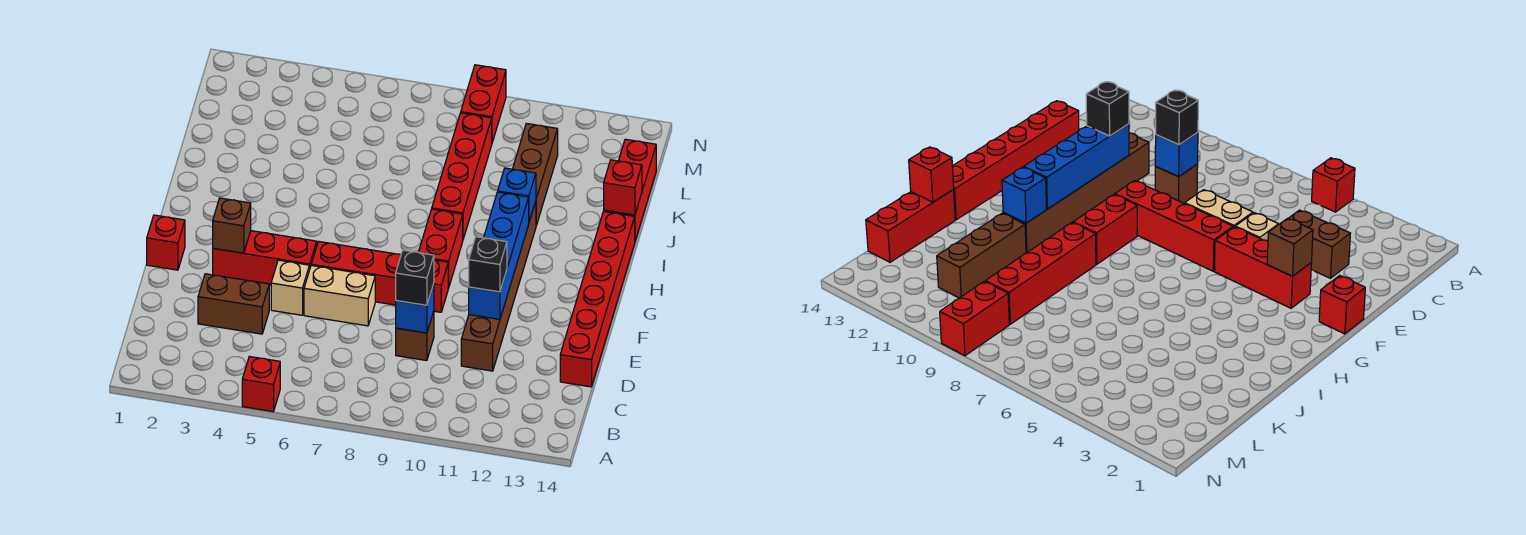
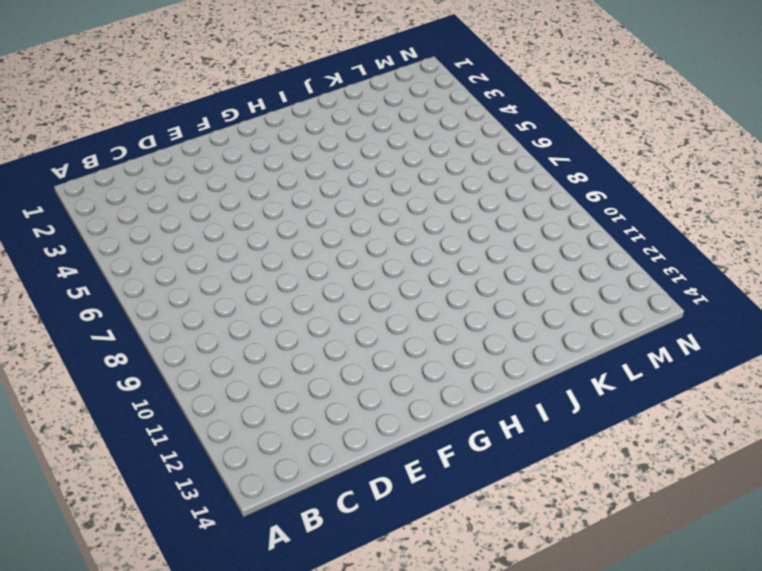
none -> red 1x1 brick [242,356,280,412]
none -> brown 1x2 brick [198,274,269,334]
none -> brown 1x1 brick [396,311,434,361]

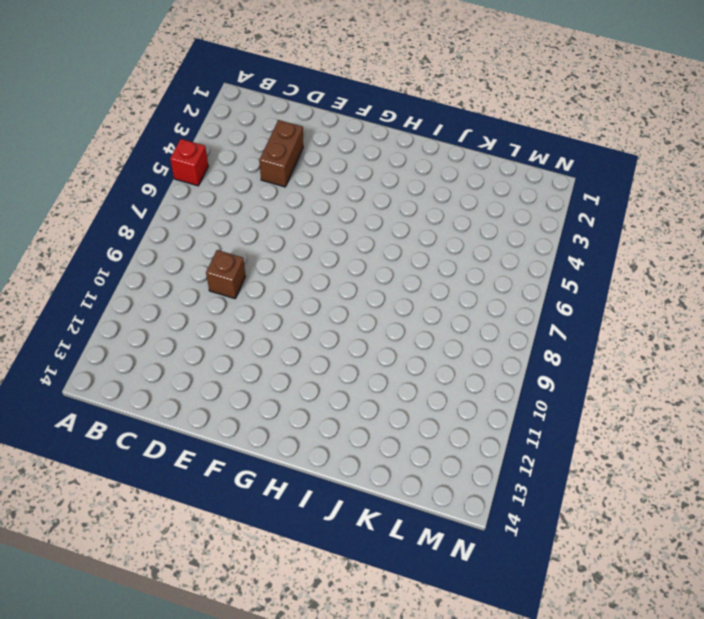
none -> brown 1x6 brick [461,202,536,371]
none -> red 1x6 brick [560,211,635,387]
none -> tan 1x1 brick [271,260,309,315]

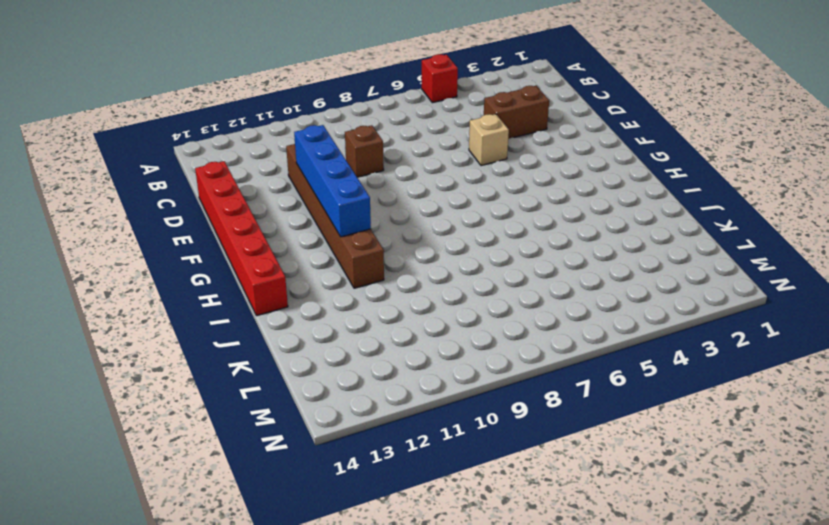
none -> tan 1x2 brick [304,266,375,326]
none -> red 1x1 brick [147,215,185,270]
none -> red 1x3 brick [213,231,317,285]

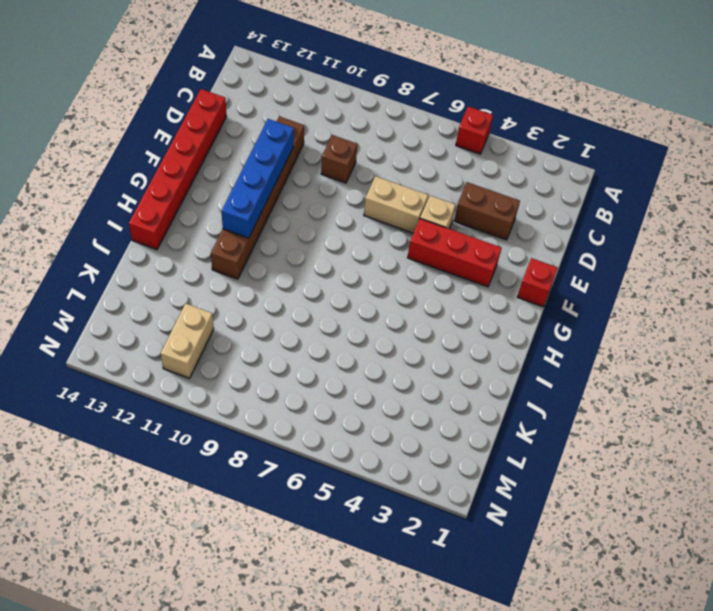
tan 1x2 brick [161,304,214,378] -> brown 1x3 brick [513,123,558,225]
none -> red 1x4 brick [311,241,448,312]
none -> red 1x2 brick [419,209,463,288]
none -> red 1x4 brick [432,113,492,239]

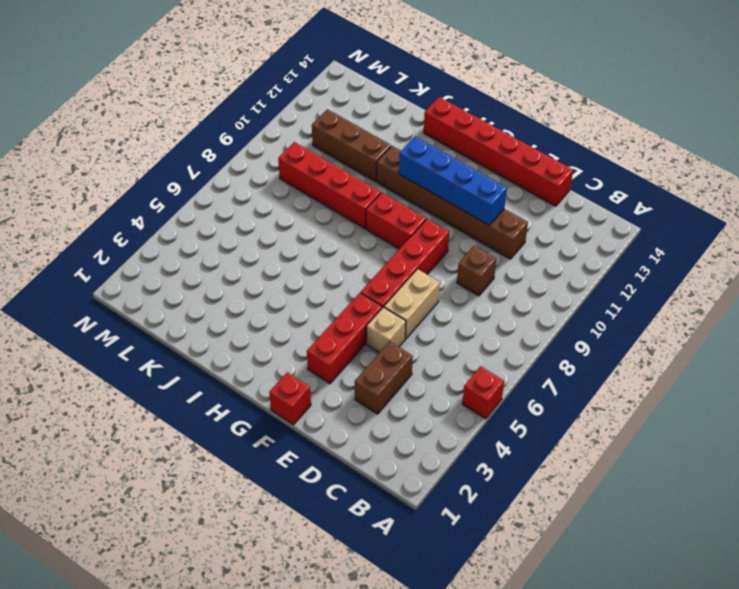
none -> red 1x3 brick [604,139,656,241]
none -> red 1x2 brick [461,65,506,142]
none -> blue 1x1 brick [396,284,434,333]

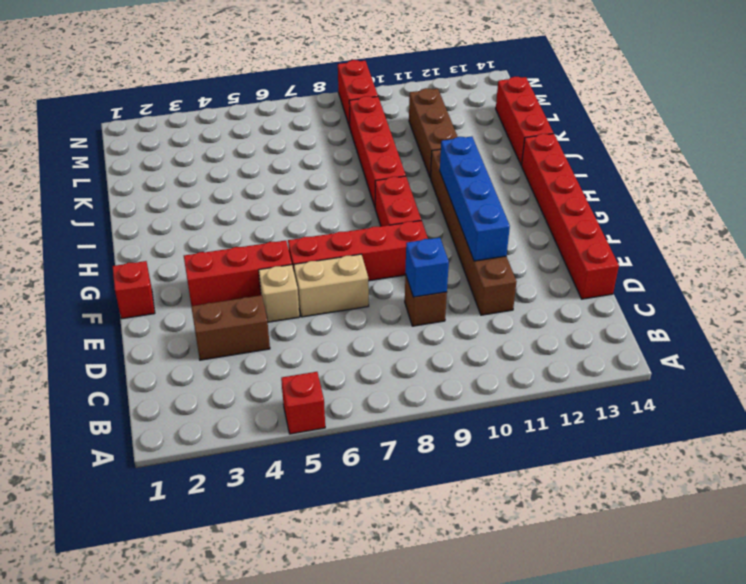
none -> brown 1x1 brick [213,198,251,253]
none -> blue 1x1 brick [498,168,536,221]
none -> red 1x1 brick [604,160,642,215]

